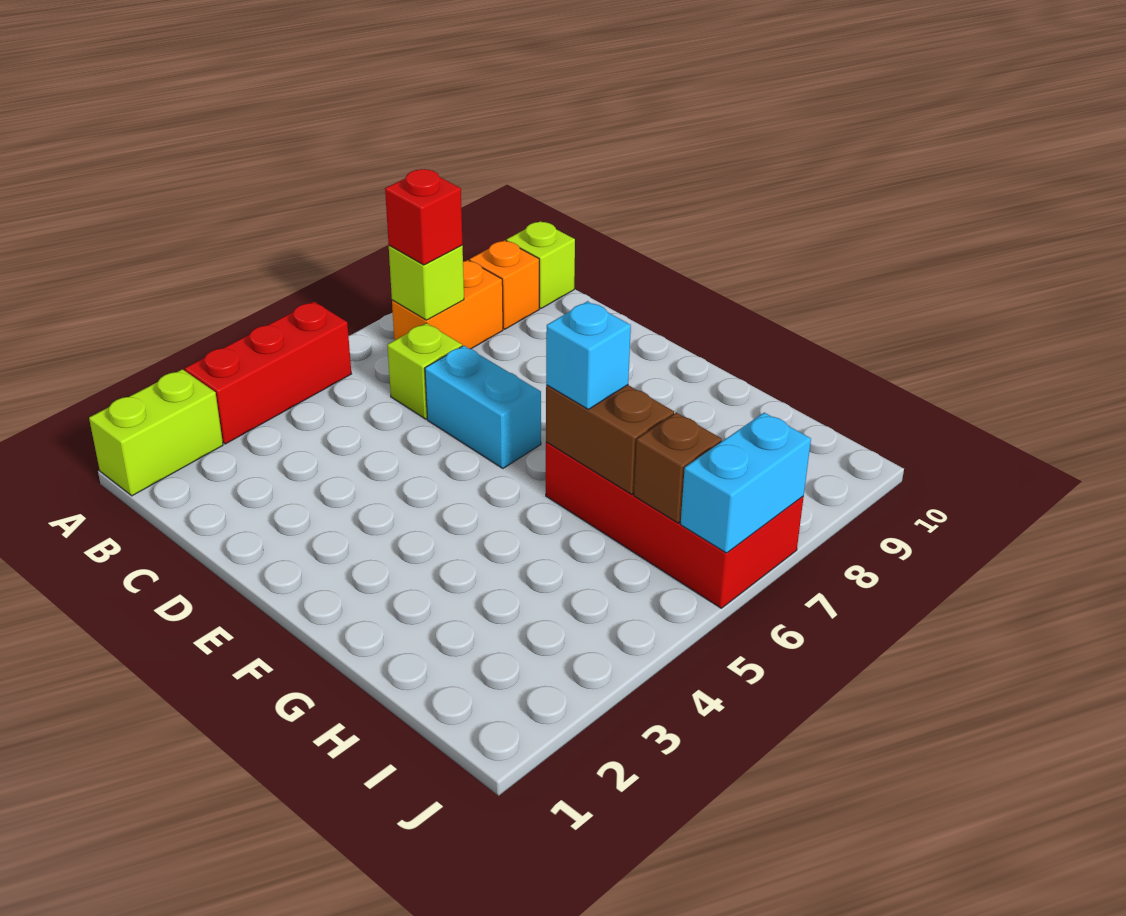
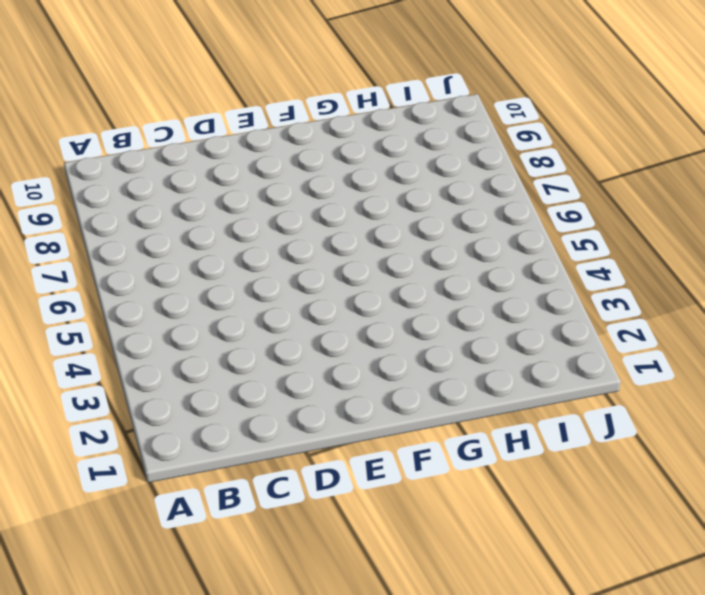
none -> lime 1x2 brick [89,369,223,496]
none -> red 1x3 brick [185,302,352,444]
none -> orange 1x2 brick [392,260,503,349]

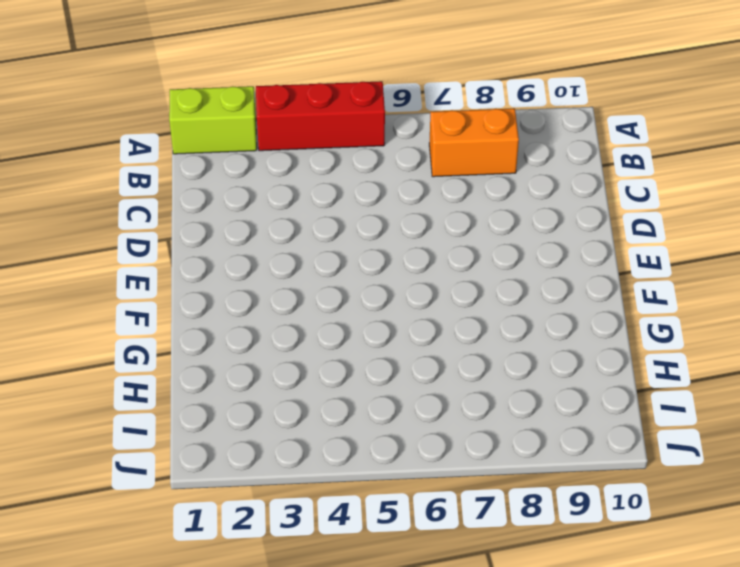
none -> orange 1x1 brick [470,240,539,329]
none -> lime 1x1 brick [507,221,575,309]
none -> lime 1x1 brick [387,323,462,419]

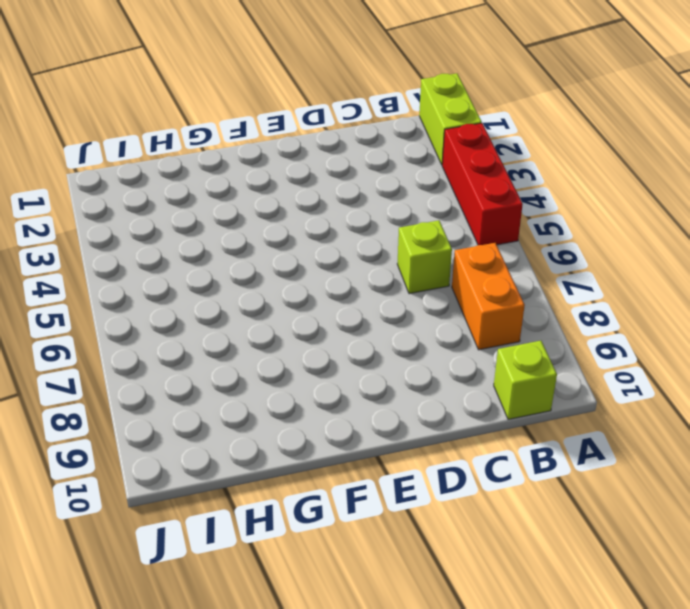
none -> orange 1x1 brick [470,240,539,329]
none -> cyan 1x2 brick [425,346,541,468]
none -> red 2x4 brick [546,442,804,608]

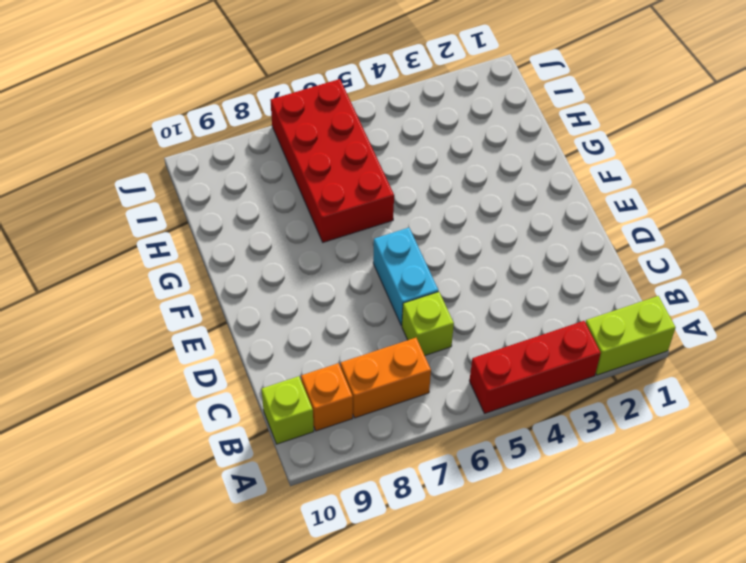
none -> lime 1x1 brick [389,245,464,320]
none -> brown 1x2 brick [546,385,674,494]
none -> brown 1x1 brick [634,413,722,523]

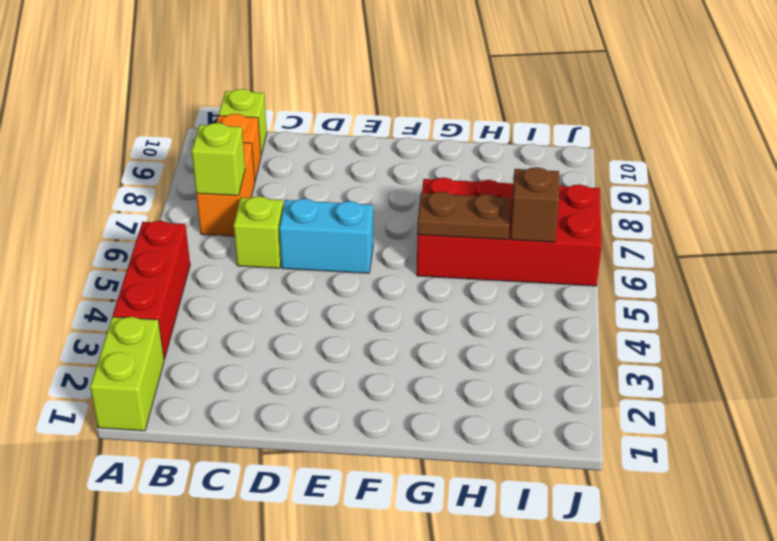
brown 1x2 plate [417,192,510,240] -> brown 1x2 brick [546,385,674,494]
none -> cyan 1x2 brick [681,413,811,553]
none -> red 1x1 brick [385,169,463,265]
none -> cyan 1x1 brick [546,301,631,409]

